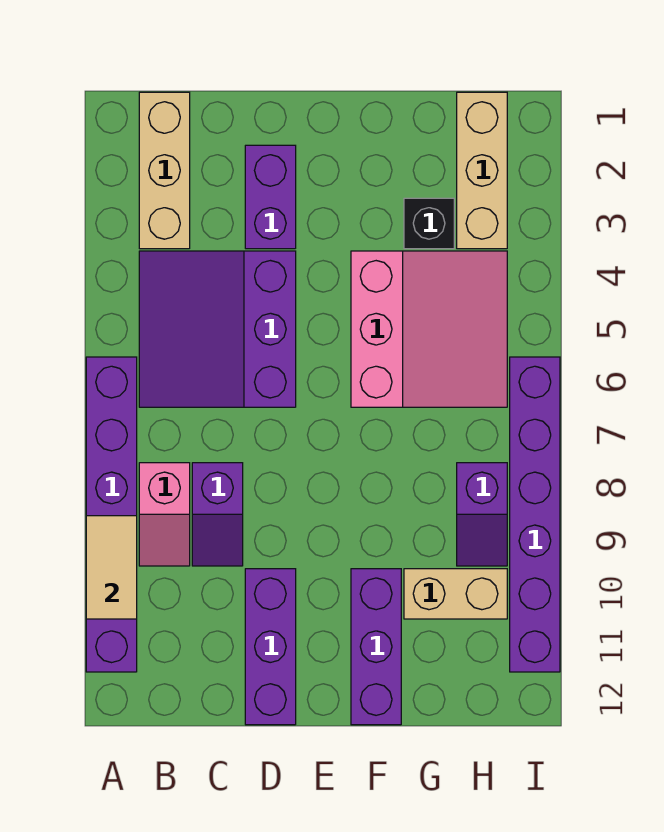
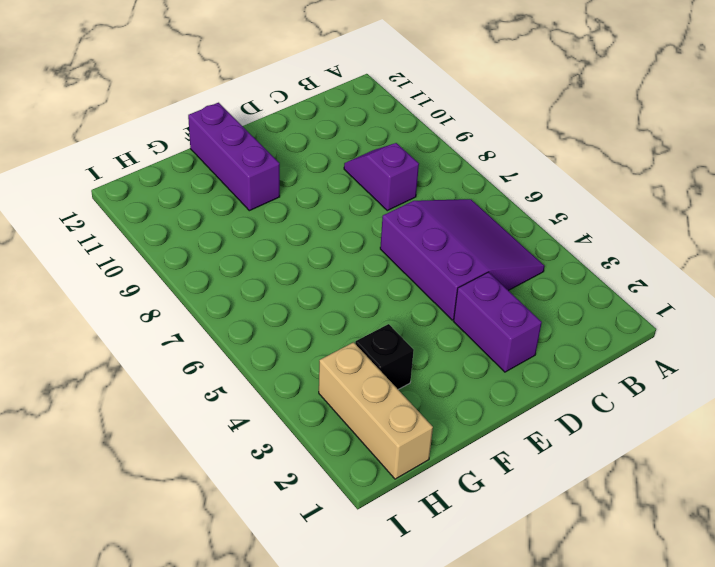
none -> purple 1x6 brick [86,357,137,672]
none -> tan 1x3 brick [139,92,190,249]
none -> pink 1x2 slope [139,463,190,566]

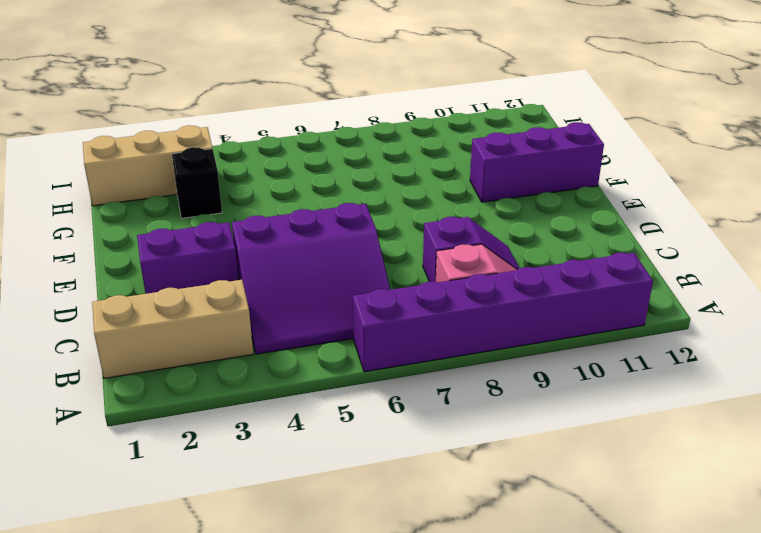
none -> purple 1x3 brick [245,569,296,725]
none -> pink 3x3 slope [351,251,507,407]
none -> tan 1x2 brick [404,569,507,619]

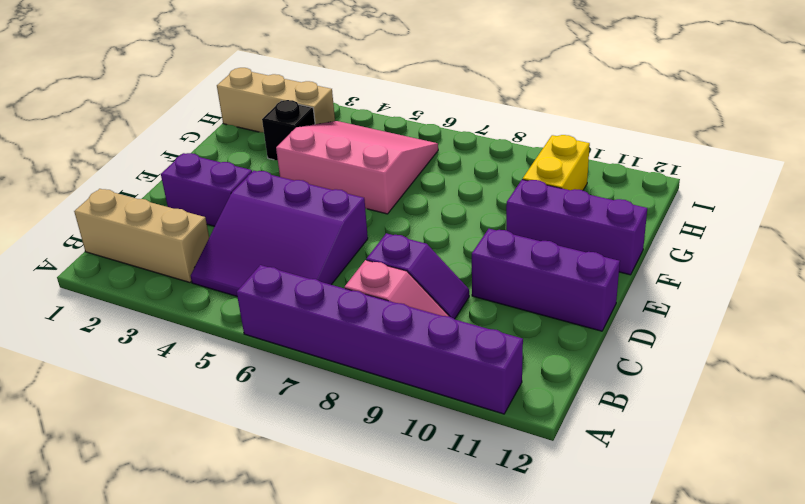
yellow 1x2 brick [523,135,590,190] -> tan 1x2 brick [404,569,507,619]
none -> purple 1x2 slope [457,463,507,566]
none -> purple 1x6 brick [510,357,560,672]
none -> tan 1x2 tile [86,516,137,619]

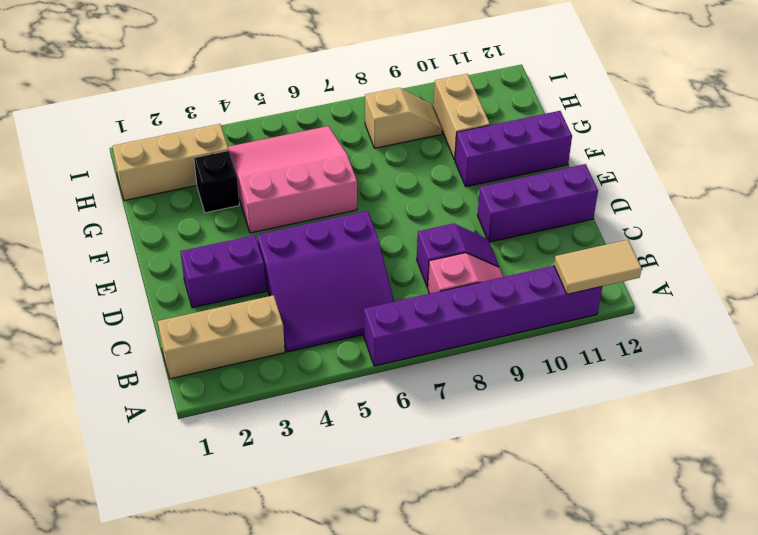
tan 1x2 tile [554,240,642,294] -> tan 1x2 tile moved to [86,516,137,619]
tan 1x2 slope [365,88,442,148] -> purple 1x2 slope [457,463,507,566]
none -> purple 1x6 brick [510,357,560,672]

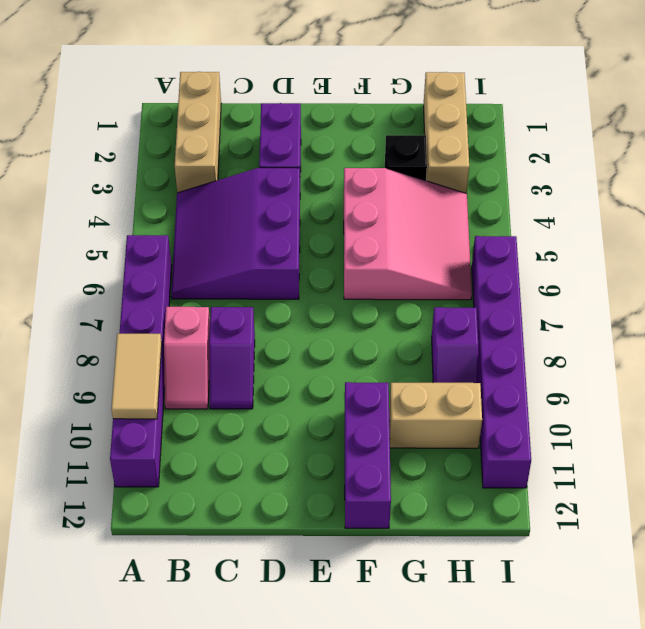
none -> purple 1x3 brick [245,569,296,725]

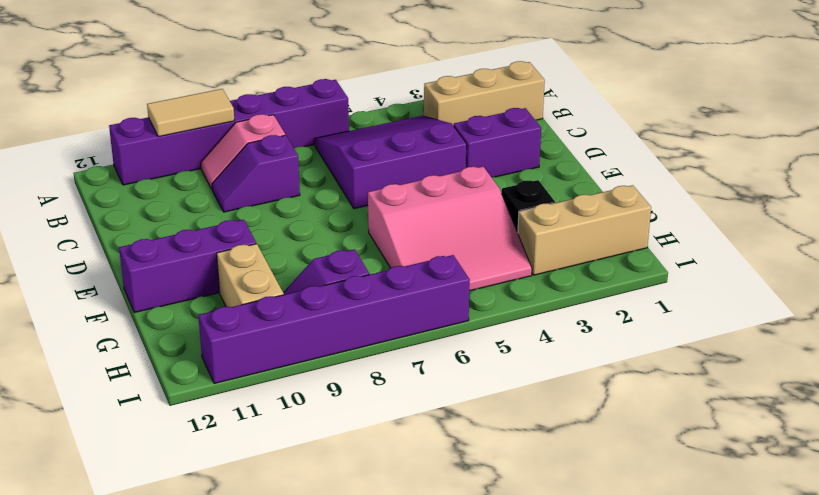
none -> purple 1x3 brick [245,569,296,725]

